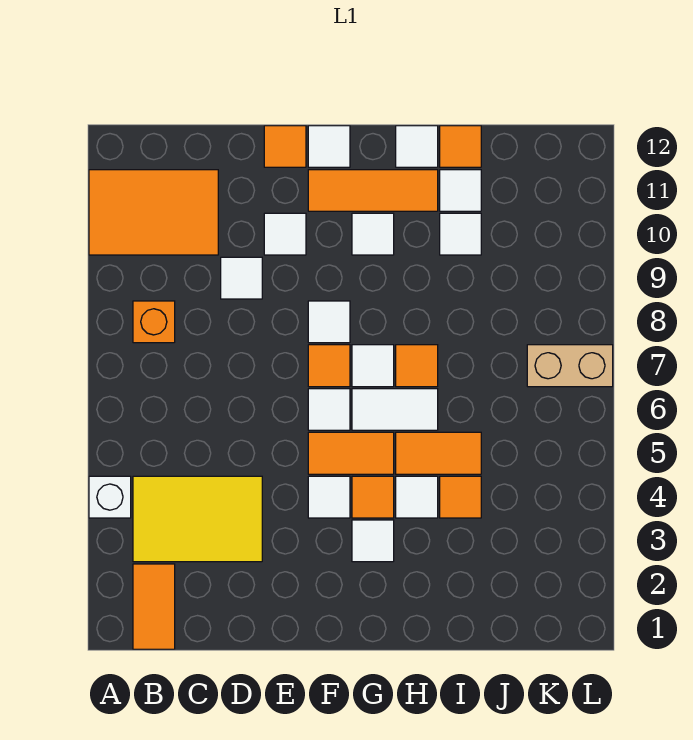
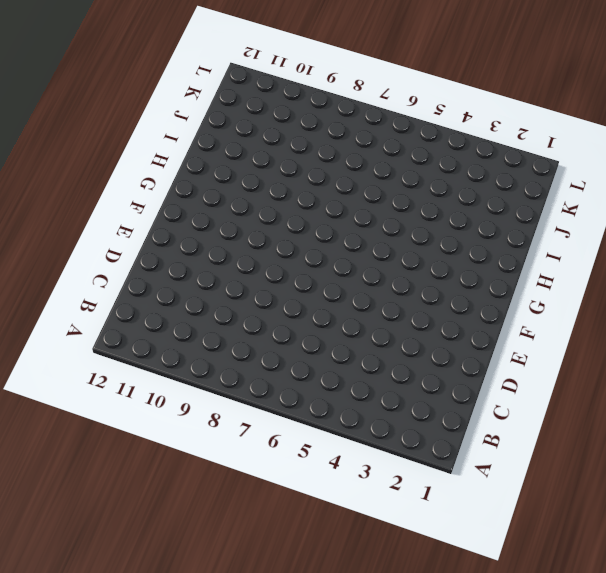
none -> white 1x1 brick [89,476,131,518]
none -> orange 2x3 tile [89,170,218,255]
none -> orange 1x2 tile [133,564,175,649]

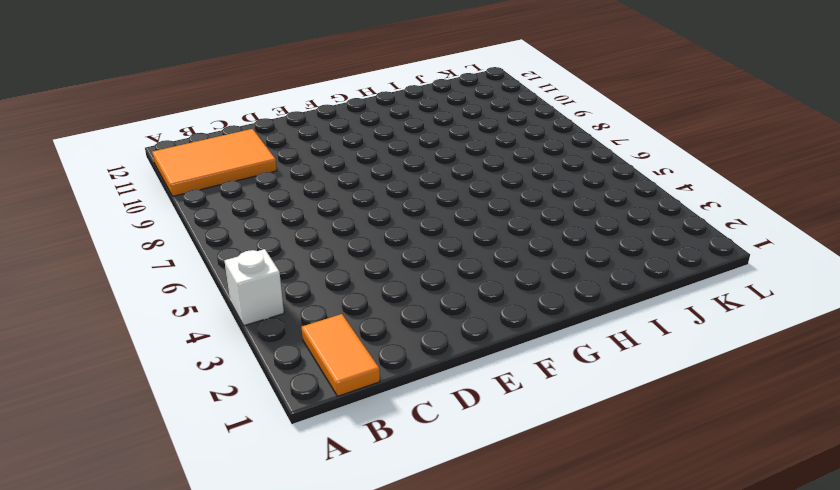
none -> yellow 2x3 tile [133,476,262,562]
none -> orange 1x1 brick [133,301,175,343]
none -> white 1x1 tile [221,257,262,299]

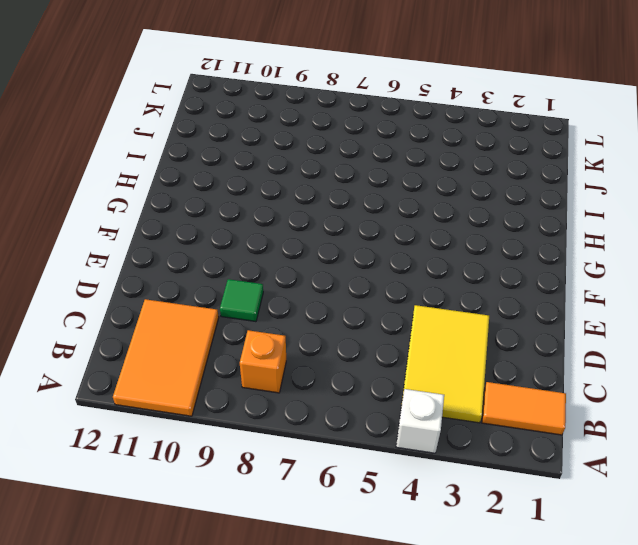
green 1x1 tile [220,279,263,322] -> white 1x1 tile [221,257,262,299]
none -> white 1x1 tile [264,213,306,255]
none -> orange 1x1 tile [264,126,306,167]
none -> white 1x1 tile [308,476,350,518]

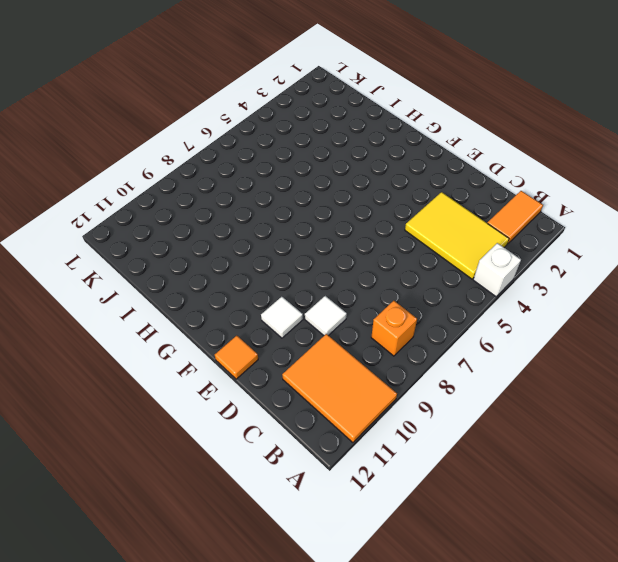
none -> white 1x1 tile [308,476,350,518]
none -> orange 1x2 tile [308,432,394,474]
none -> white 1x1 tile [308,389,350,430]

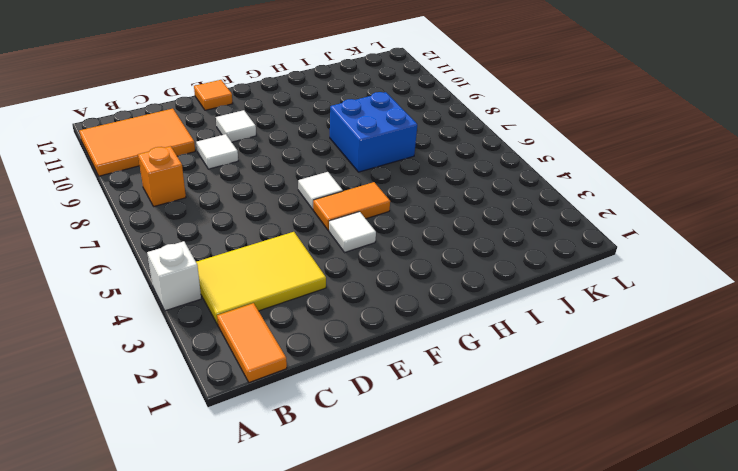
blue 2x2 brick [330,92,417,172] -> orange 1x1 tile [396,345,438,387]
none -> orange 1x1 tile [308,345,350,387]
none -> white 1x1 tile [308,301,350,343]
none -> orange 1x3 tile [308,170,438,211]

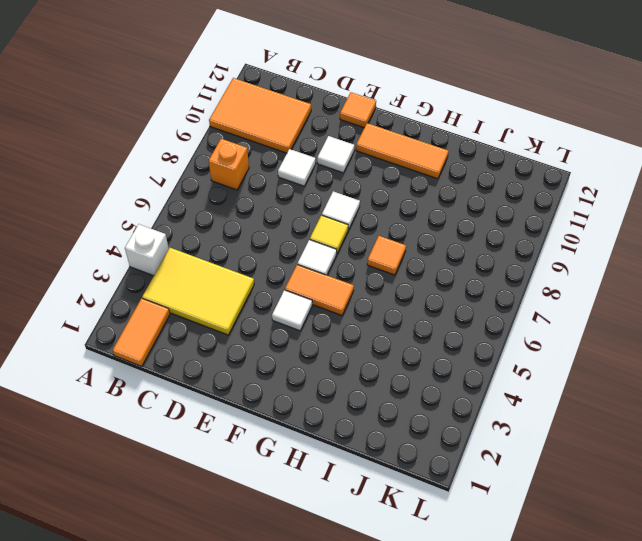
yellow 1x1 tile [310,215,349,253] -> orange 1x1 tile [308,345,350,387]
none -> white 1x1 tile [308,126,350,167]
none -> white 1x1 tile [352,520,394,562]
none -> orange 1x1 tile [352,476,394,518]

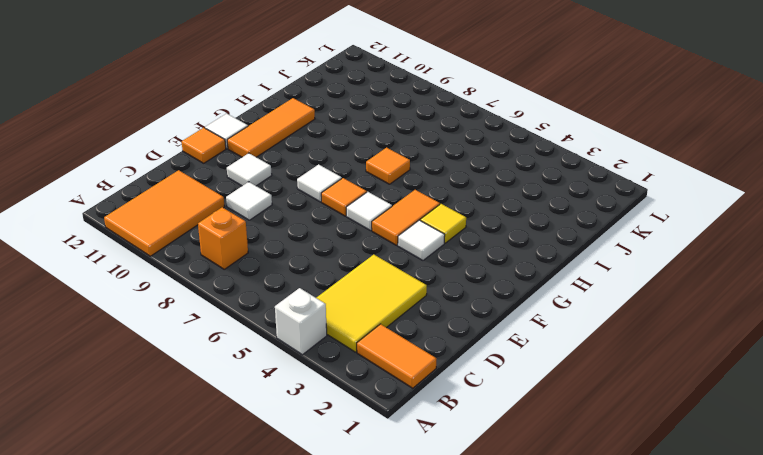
yellow 1x1 tile [420,204,466,243] -> orange 1x1 tile [352,476,394,518]
none -> white 1x1 tile [352,520,394,562]
none -> white 1x2 tile [352,389,438,430]
none -> white 1x1 tile [352,345,394,387]

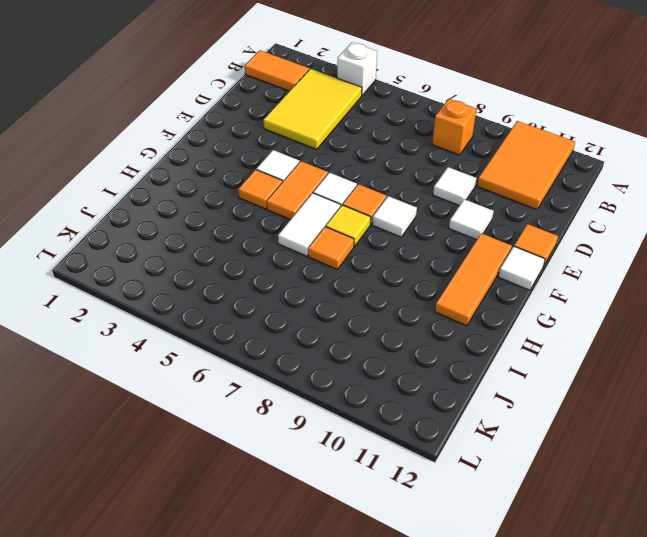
yellow 1x1 tile [326,205,371,247] -> white 1x1 tile [352,345,394,387]
none -> white 1x1 tile [352,520,394,562]
none -> white 1x1 tile [352,213,394,255]
none -> white 1x1 tile [396,476,438,518]

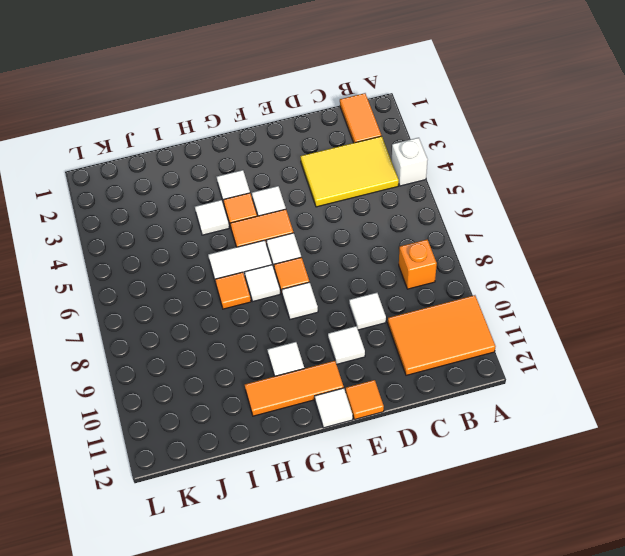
none -> orange 1x2 tile [396,432,481,474]
none -> white 1x1 tile [396,126,438,167]
none -> orange 1x1 tile [440,476,481,518]

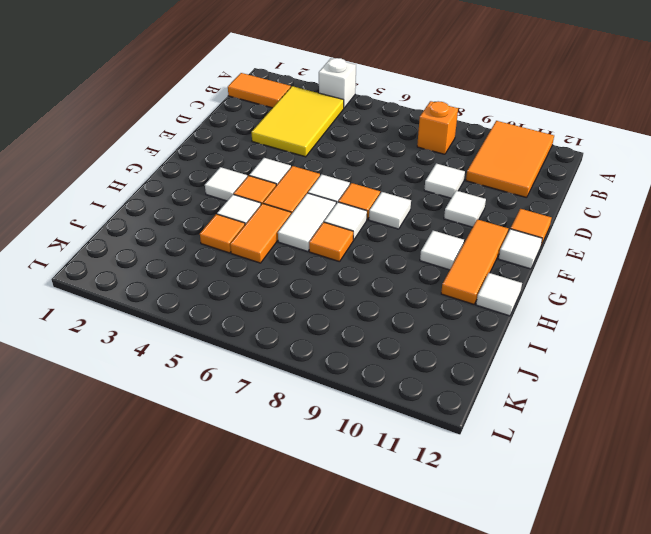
none -> white 1x1 tile [440,213,481,255]
none -> white 1x1 tile [440,170,481,211]
none -> orange 1x1 tile [440,126,481,167]

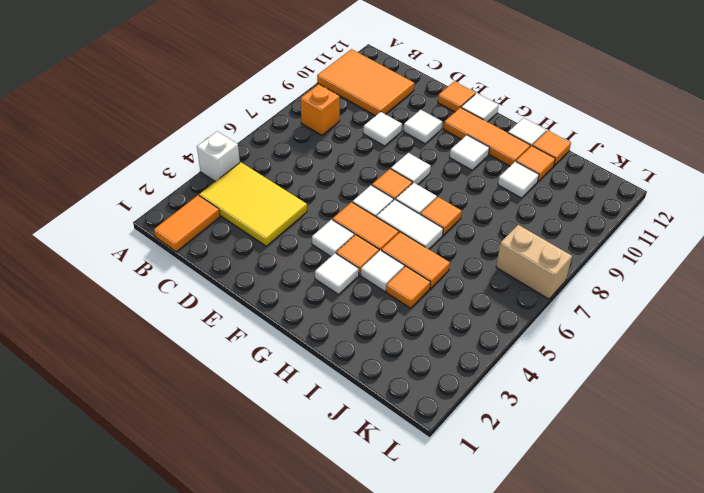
orange 1x1 tile [516,146,555,181] -> white 1x1 tile [440,170,481,211]

